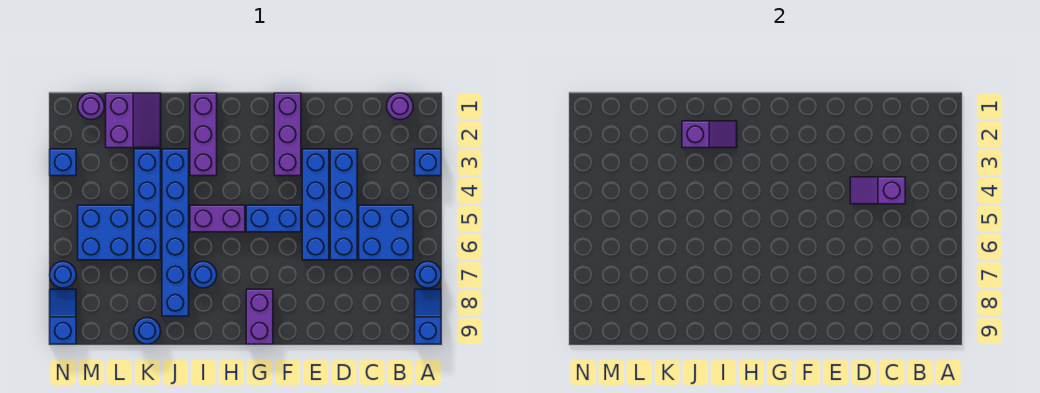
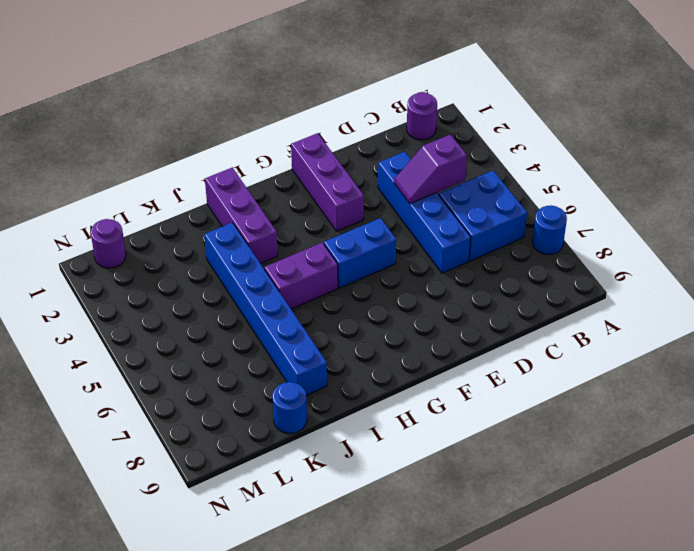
none -> blue 1x1 brick [415,149,441,176]
none -> blue 1x2 slope [415,289,441,344]
none -> blue 1x4 brick [302,149,329,260]

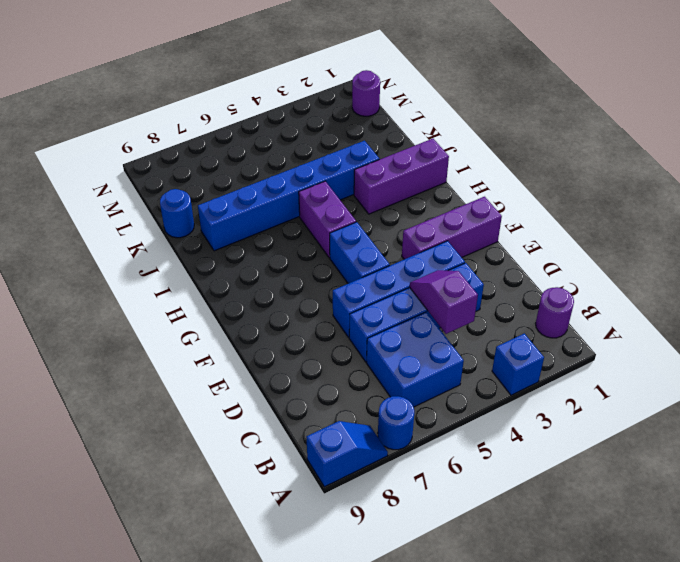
none -> purple 1x2 brick [246,289,273,344]
none -> blue 1x1 round brick [190,261,217,288]
none -> purple 2x2 slope [106,93,161,148]

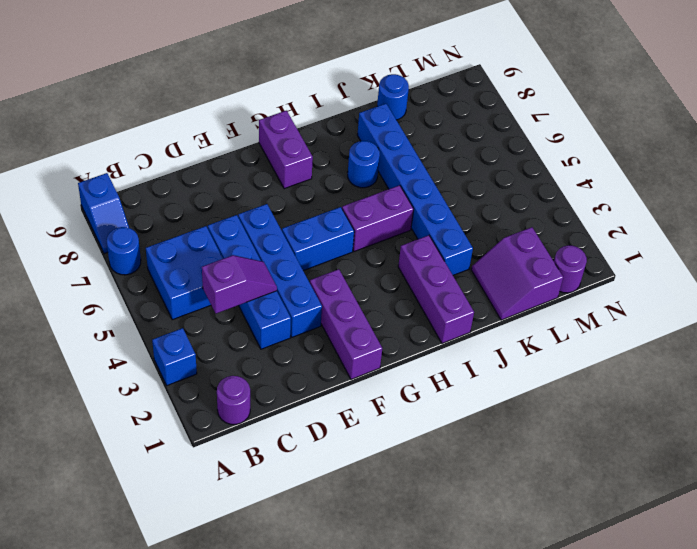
none -> blue 1x4 brick [134,149,161,260]
none -> blue 2x2 brick [78,205,133,260]
none -> blue 1x1 brick [50,149,76,176]

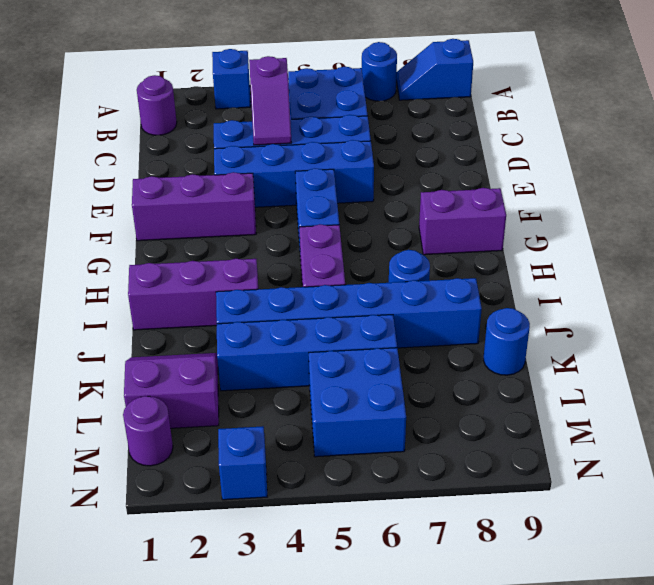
none -> blue 1x1 round brick [50,261,76,288]
none -> blue 1x2 slope [50,289,76,344]
none -> purple 1x2 slope [682,121,737,148]

